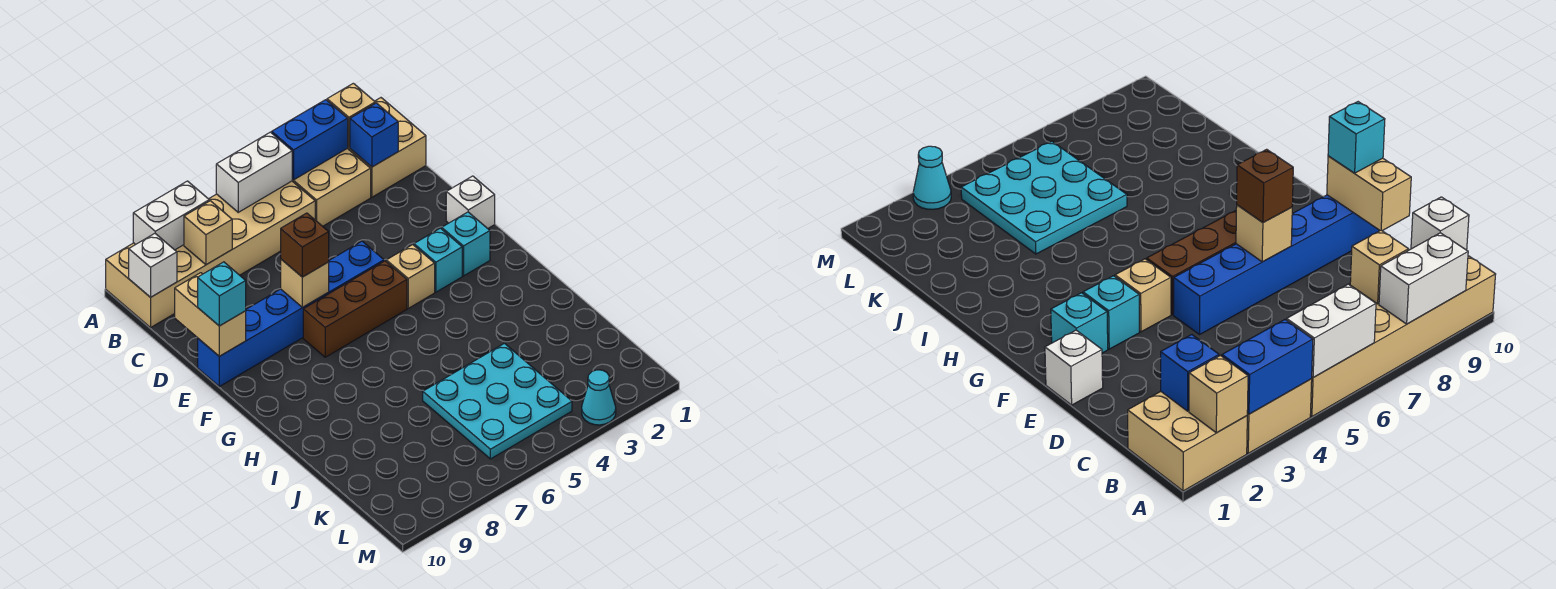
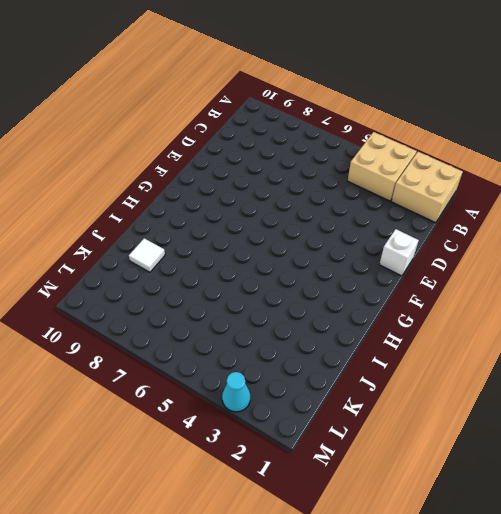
white 1x1 tile [129,238,165,272] -> none
none -> tan 2x6 brick [106,181,315,327]
none -> blue 1x6 brick [198,241,384,386]
none -> cyan 1x1 brick [442,212,490,276]

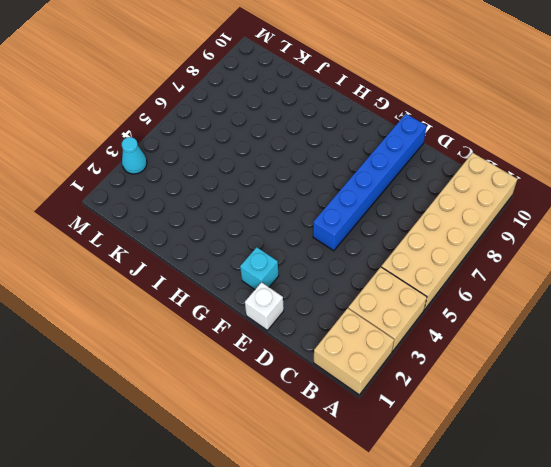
none -> cyan 1x1 brick [414,228,462,292]
none -> tan 1x1 brick [386,245,435,308]
none -> brown 1x3 brick [303,261,407,357]

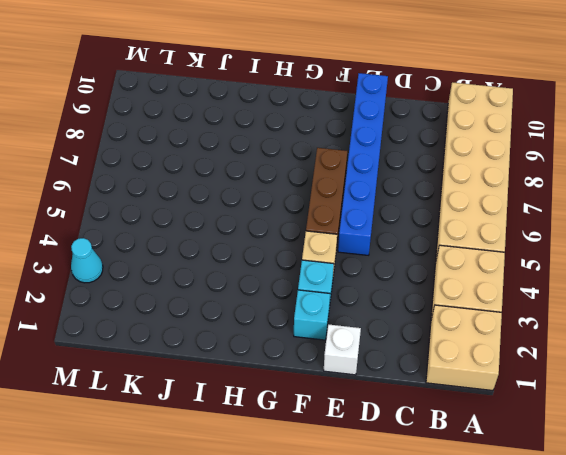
none -> cyan 3x3 plate [423,343,572,459]
none -> tan 1x1 brick [327,83,375,147]
none -> blue 1x2 brick [272,100,348,180]

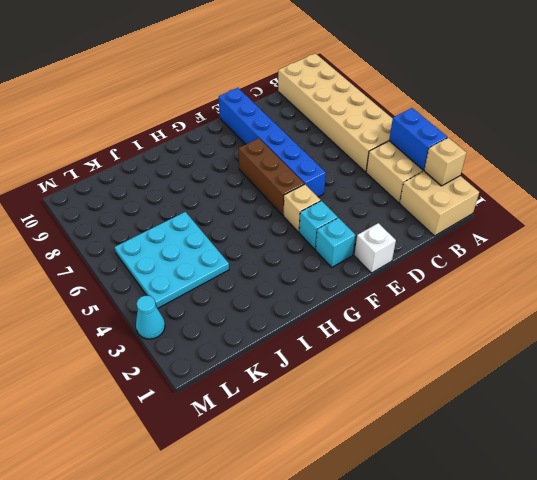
none -> white 1x2 brick [216,132,292,212]
none -> white 1x2 brick [133,181,209,250]
none -> blue 1x1 brick [350,103,398,167]

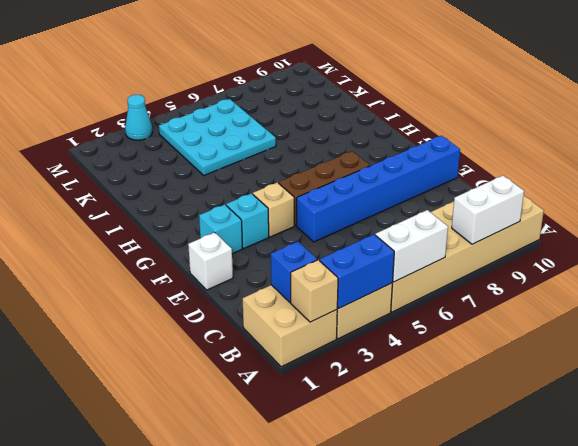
none -> tan 1x1 brick [184,201,232,265]
none -> white 1x1 brick [129,234,177,297]
none -> tan 1x2 brick [175,273,246,356]

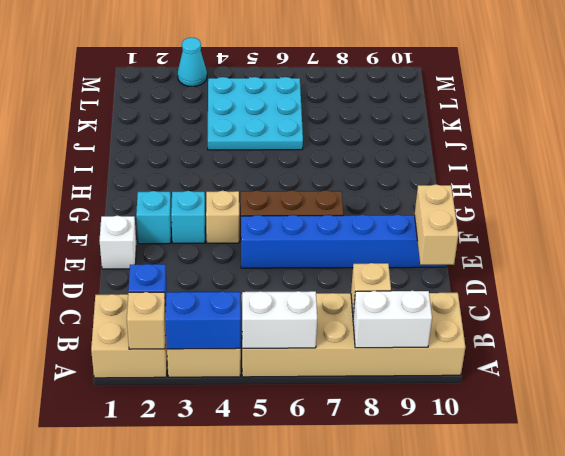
none -> white 1x1 brick [129,234,177,297]
none -> tan 1x1 brick [281,259,329,307]
none -> brown 1x1 brick [281,213,329,277]

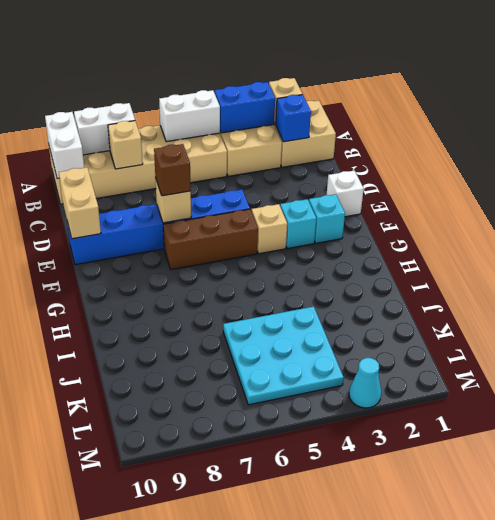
white 1x2 brick [45,112,84,179] -> white 1x1 brick [129,234,177,297]
none -> cyan 1x1 brick [198,262,246,326]

